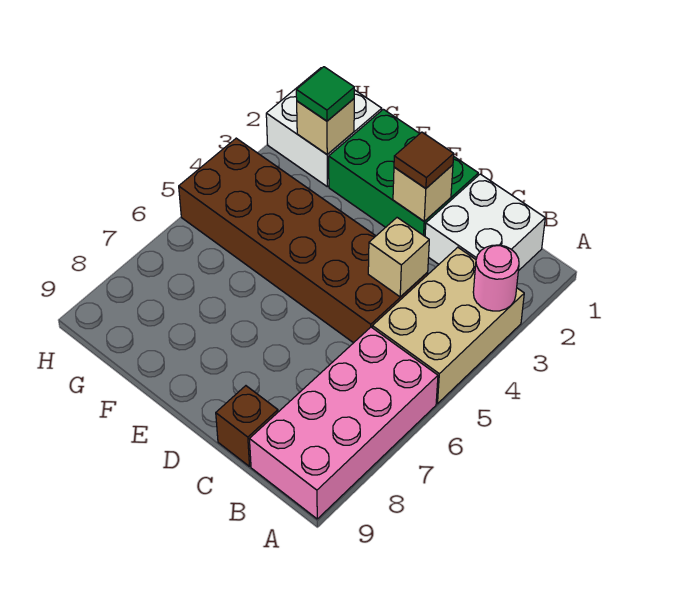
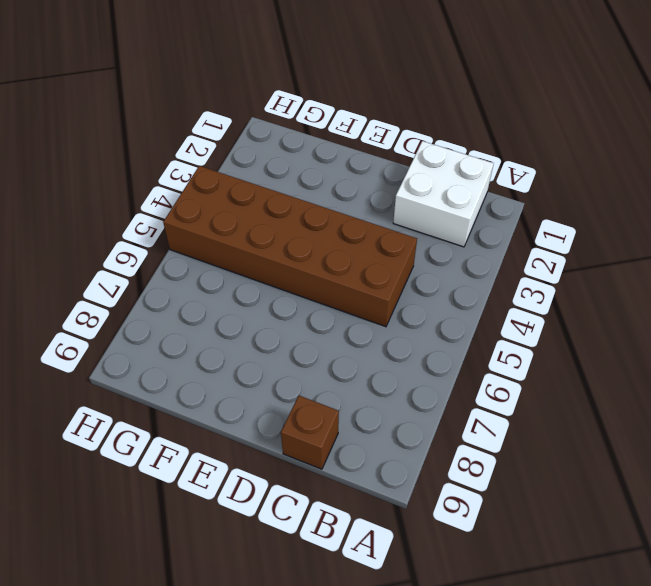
none -> tan 2x3 brick [372,247,524,404]
none -> pink 2x4 brick [250,327,438,519]
none -> green 2x3 brick [329,109,478,236]

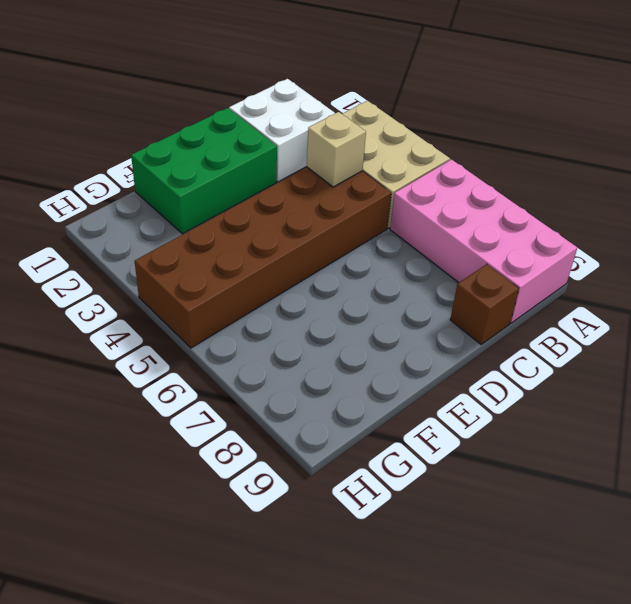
none -> white 2x2 brick [266,68,382,187]
none -> pink 1x1 round brick [473,245,519,311]
none -> tan 1x1 brick [393,165,453,221]

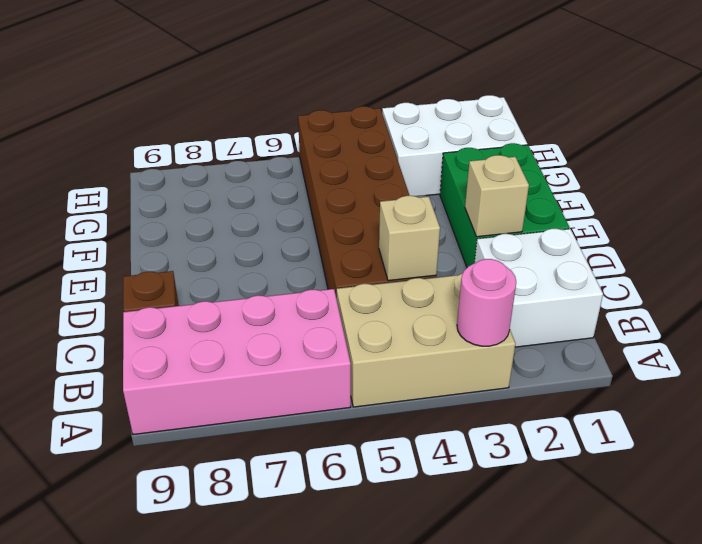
white 2x3 brick [382,95,527,196] -> white 2x2 brick [266,68,382,187]
none -> tan 1x1 brick [297,99,354,154]
none -> brown 1x1 tile [394,132,454,188]
none -> green 1x1 tile [296,67,354,121]

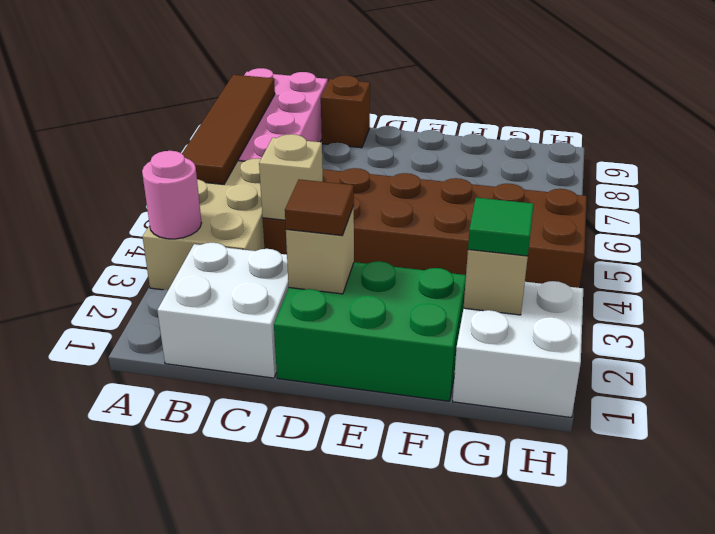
brown 1x4 tile [182,75,275,184] -> none

